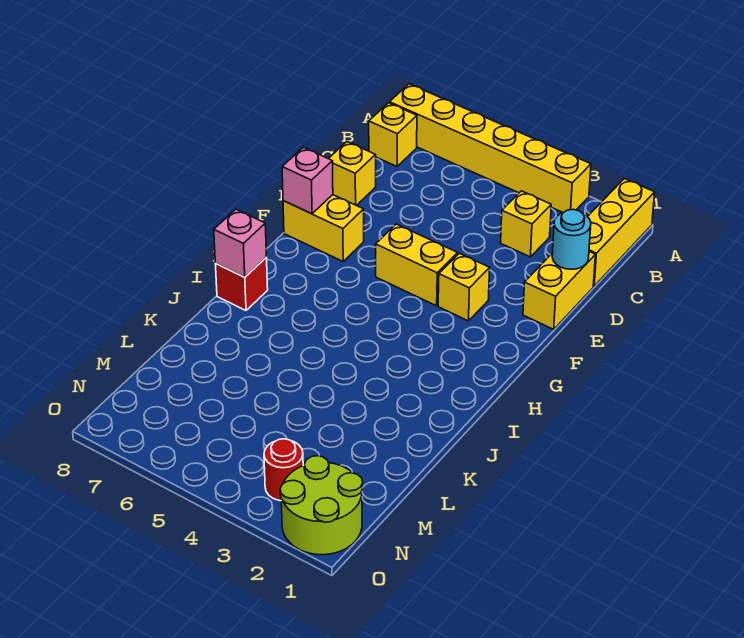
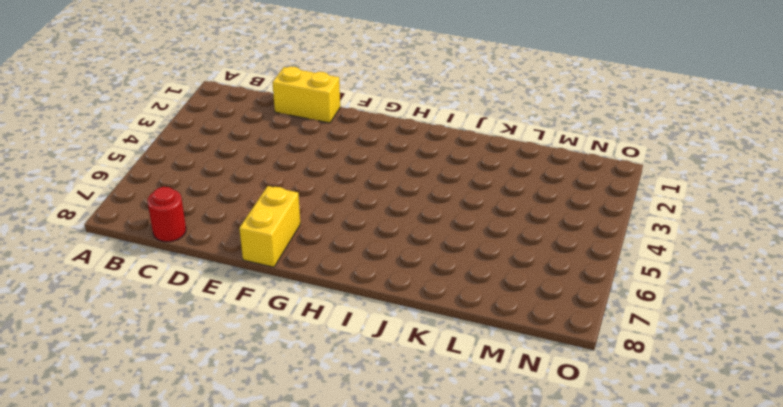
red 1x1 round brick [148,187,186,242] -> red 1x1 round brick moved to [264,439,303,501]
none -> yellow 1x3 brick [588,179,655,286]
none -> yellow 1x6 brick [389,84,591,212]
none -> yellow 1x1 brick [369,103,417,166]

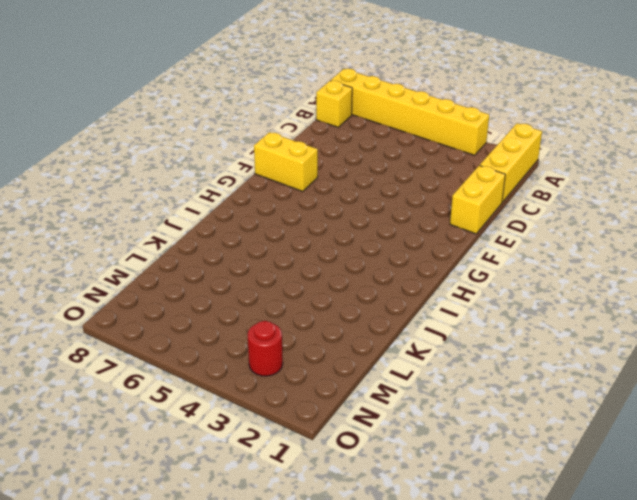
none -> yellow 1x1 brick [501,191,551,257]
none -> yellow 1x1 brick [328,142,376,206]
none -> yellow 1x1 brick [438,253,490,321]

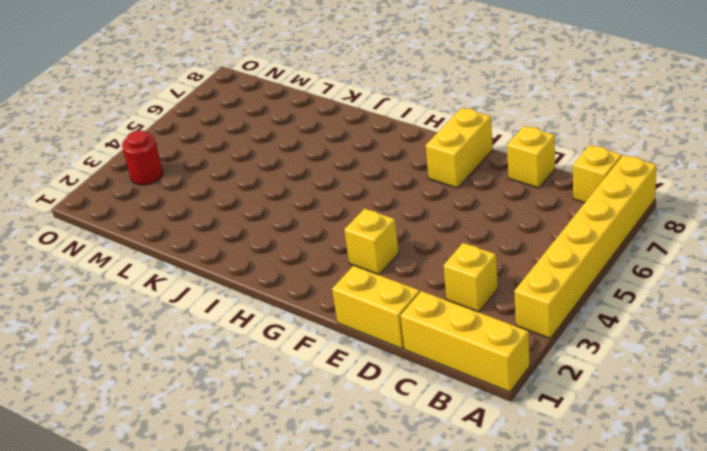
none -> yellow 1x2 brick [376,224,458,306]
none -> red 1x1 brick [216,258,268,310]
none -> lime 2x2 round brick [280,456,363,555]

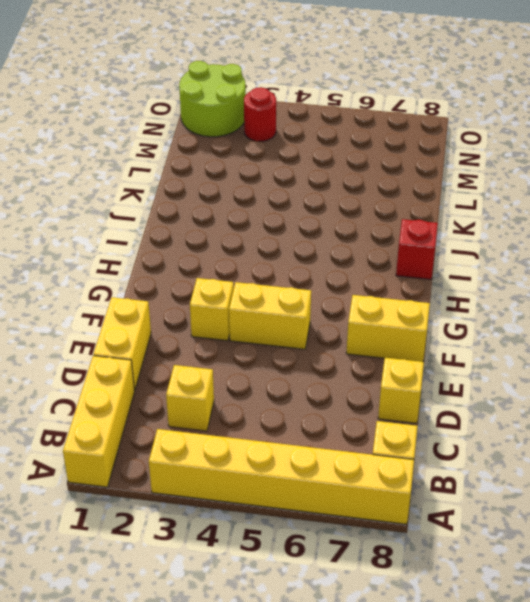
none -> cyan 1x1 round brick [552,209,591,269]
none -> pink 1x1 brick [282,147,333,214]
none -> pink 1x1 brick [214,209,266,277]

